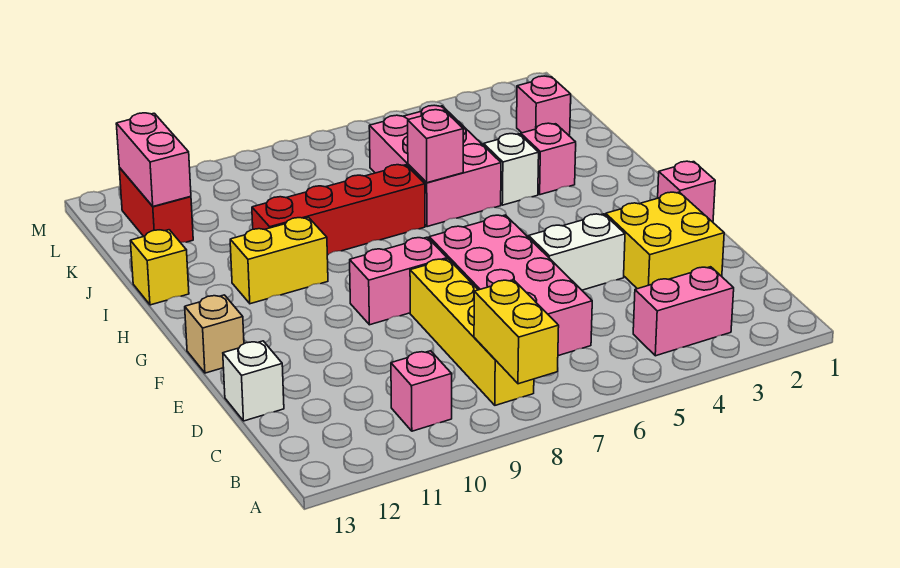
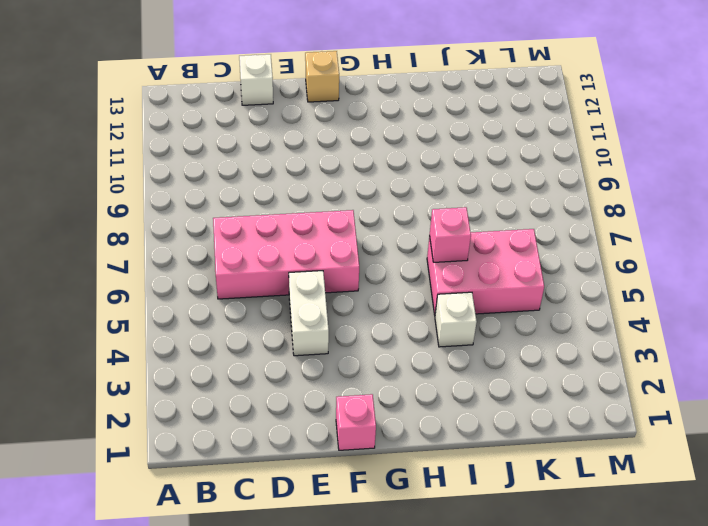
none -> pink 1x2 brick [633,267,734,356]
none -> yellow 1x4 brick [410,259,534,405]
none -> pink 1x1 brick [391,351,452,431]

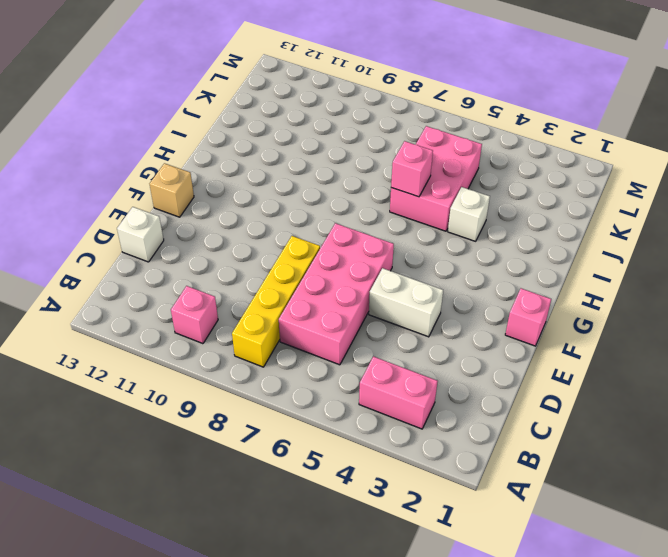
none -> yellow 2x2 brick [606,192,724,289]
none -> pink 1x2 brick [350,237,447,325]
none -> yellow 1x2 brick [230,217,328,304]

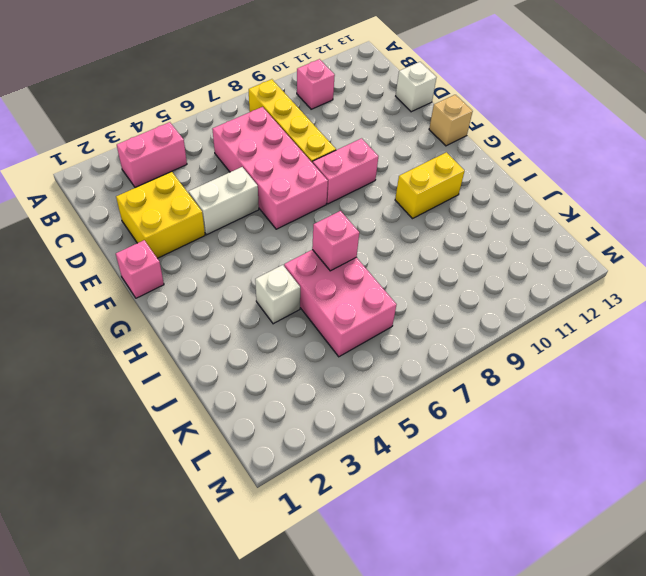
none -> pink 1x1 brick [521,123,576,195]
none -> red 1x4 brick [252,165,425,255]
none -> yellow 1x1 brick [131,230,189,305]

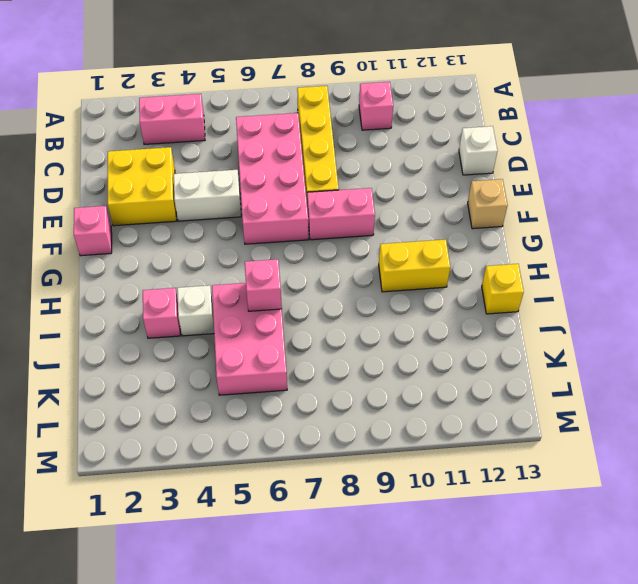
none -> red 1x4 brick [252,165,425,255]
none -> pink 1x1 brick [517,76,571,136]
none -> red 1x2 brick [119,168,193,243]

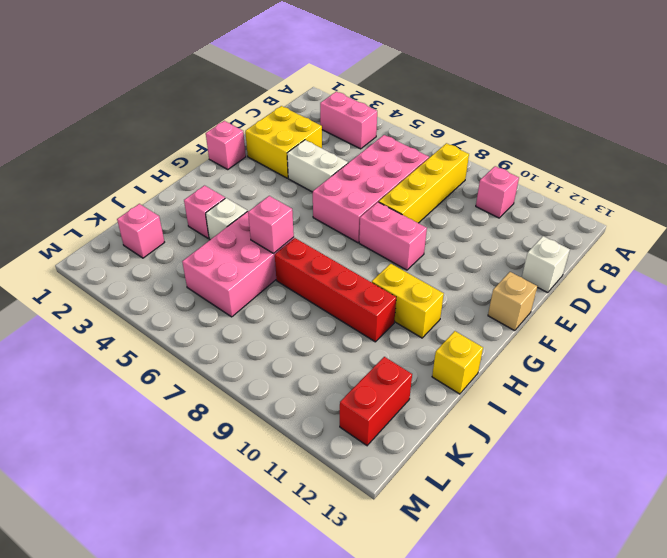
none -> yellow 1x2 brick [474,280,559,384]
none -> pink 1x2 brick [116,113,191,206]

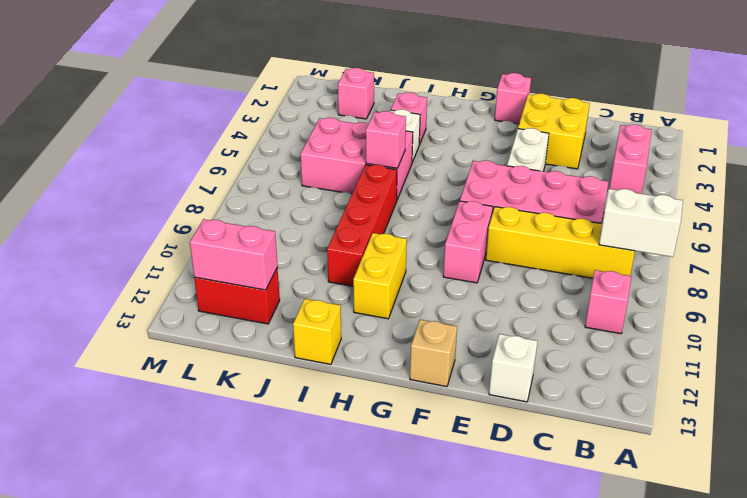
white 1x2 brick [599,189,683,257] -> yellow 1x2 brick [474,280,559,384]

